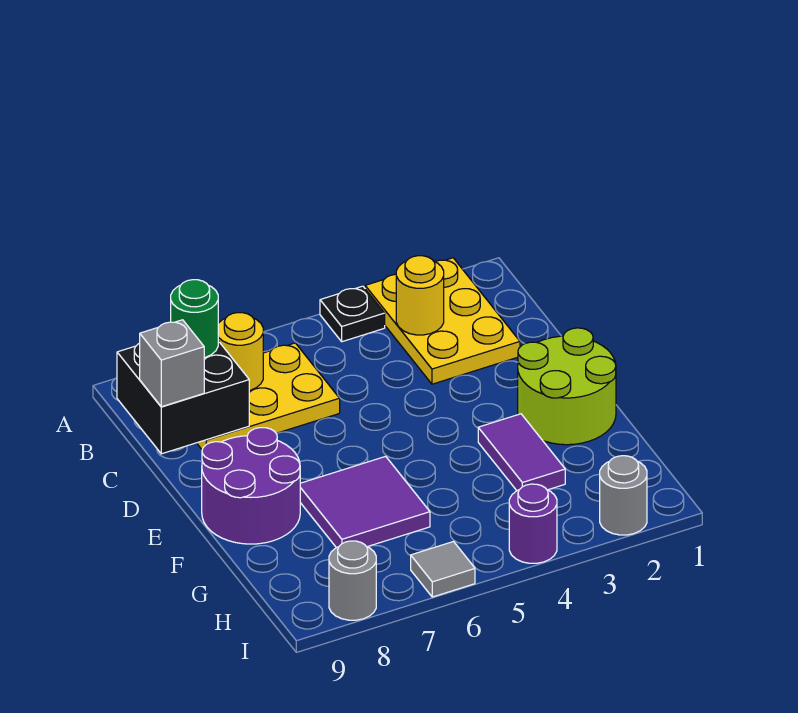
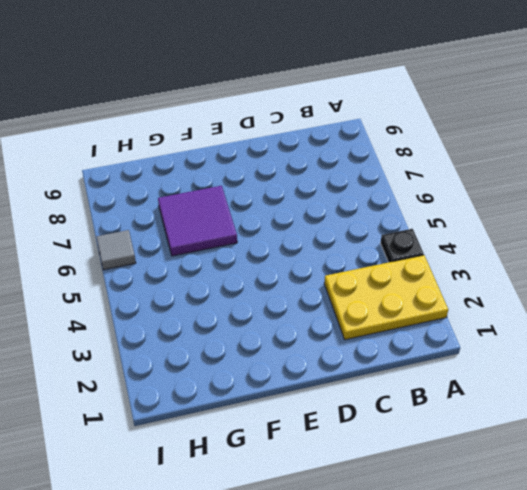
none -> yellow 2x3 plate [197,343,340,449]
none -> lime 2x2 round brick [518,328,616,445]
none -> purple 2x2 round brick [202,428,300,544]

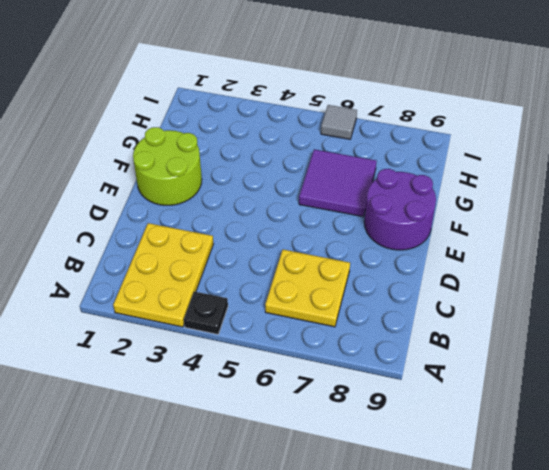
yellow 2x2 plate [265,250,350,327] -> yellow 2x3 plate [197,343,340,449]
none -> purple 1x2 tile [478,414,565,491]
none -> grey 1x1 round brick [600,456,647,535]
none -> purple 1x1 round brick [509,484,557,563]

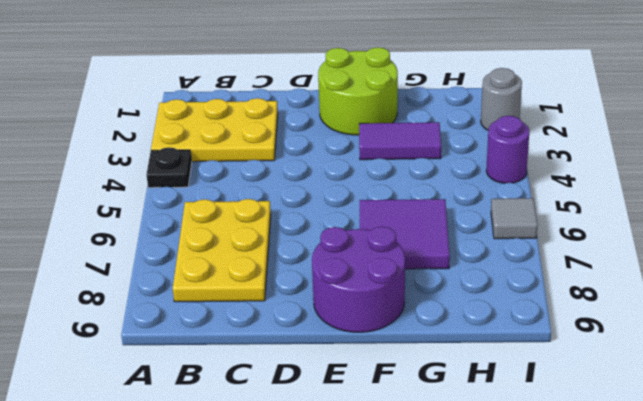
none -> grey 1x1 round brick [329,541,376,620]
none -> yellow 1x1 round brick [396,256,444,335]
none -> yellow 1x1 round brick [218,313,263,391]

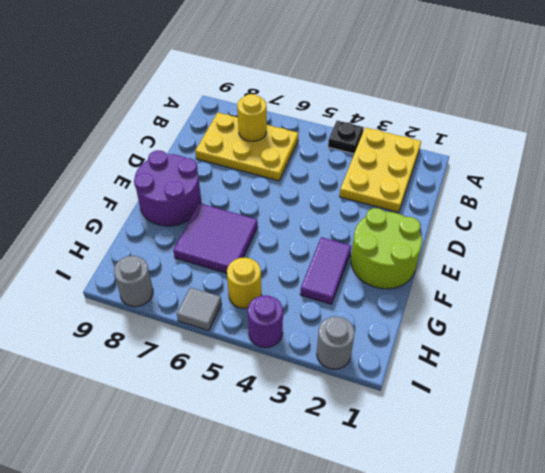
yellow 1x1 round brick [227,257,261,309] -> yellow 1x1 round brick moved to [396,256,444,335]
none -> black 2x2 brick [117,341,249,454]
none -> green 1x1 round brick [171,280,218,358]
none -> grey 1x1 brick [140,320,204,407]

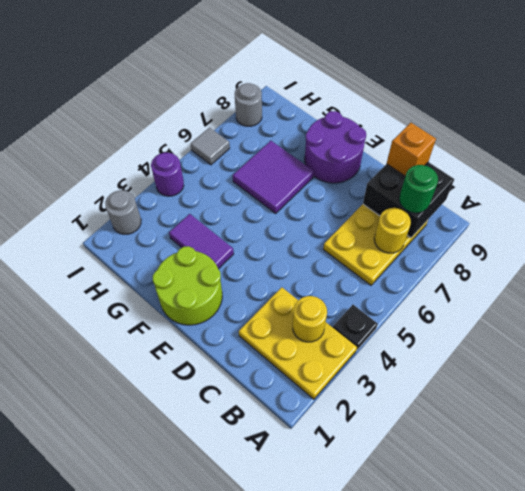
orange 1x1 brick [387,123,436,176] -> grey 1x1 brick [140,320,204,407]

